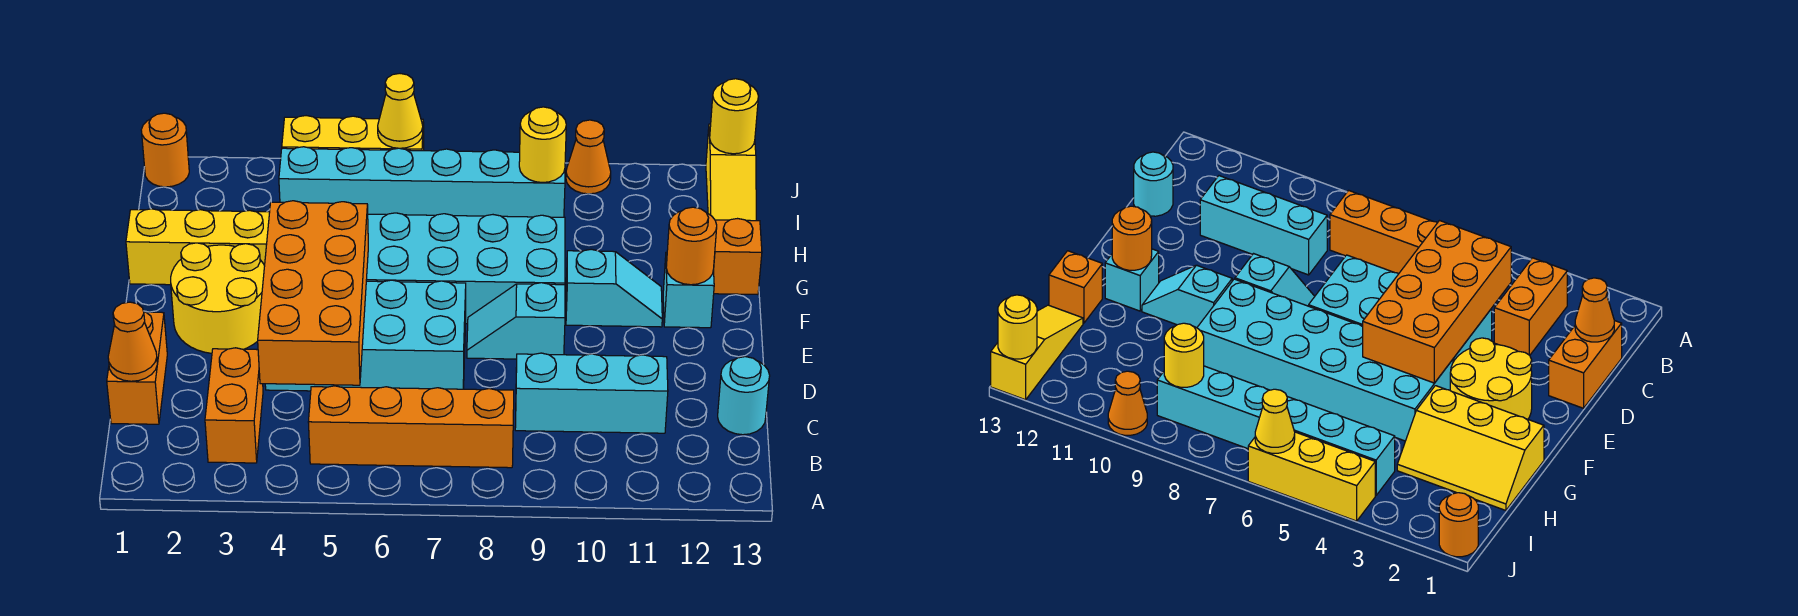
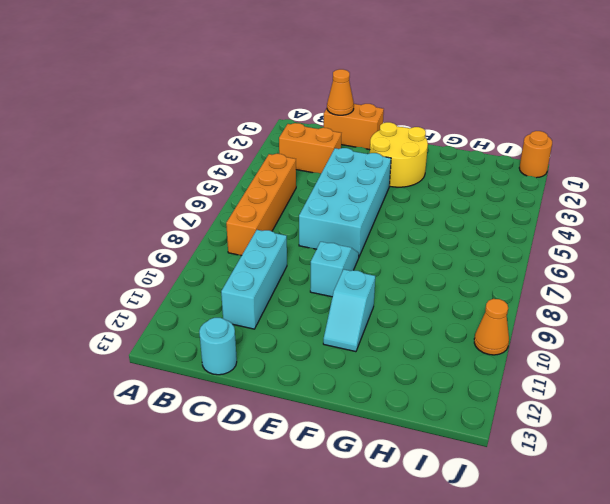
none -> cyan 2x6 brick [366,213,565,324]
none -> cyan 1x1 brick [663,252,714,328]
none -> yellow 2x3 slope [126,209,270,285]

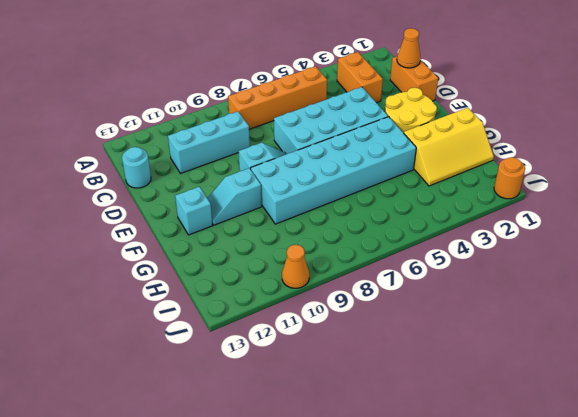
none -> orange 1x1 brick [713,219,762,295]
none -> yellow 1x3 slope [706,124,756,221]
none -> cyan 1x6 brick [279,147,565,217]

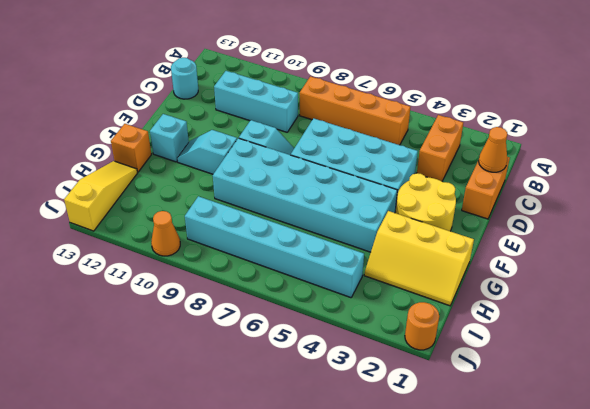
none -> yellow 1x3 brick [282,116,424,151]
none -> orange 2x4 brick [258,201,368,385]
none -> orange 1x1 round brick [666,207,717,285]

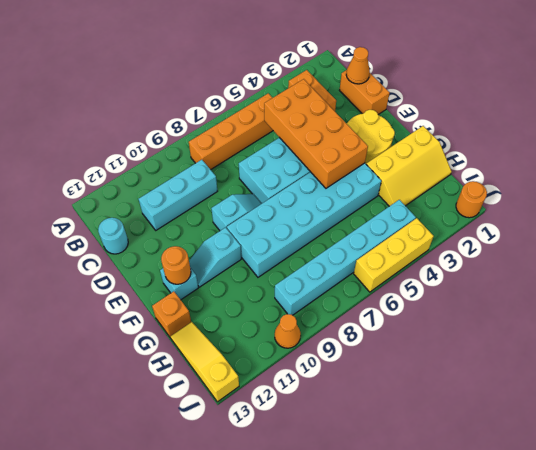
none -> yellow 1x1 round brick [519,107,566,183]
none -> yellow 1x1 cone [378,74,423,148]
none -> yellow 1x1 round brick [710,79,758,154]

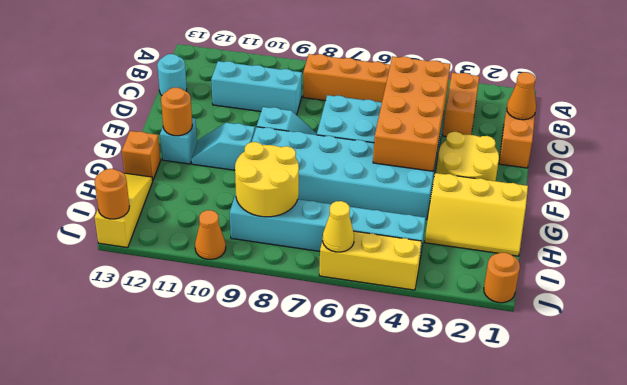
yellow 2x2 round brick [235,142,299,217] -> yellow 1x1 round brick [519,107,566,183]
orange 1x1 round brick [95,169,129,219] -> yellow 1x1 round brick [710,79,758,154]

